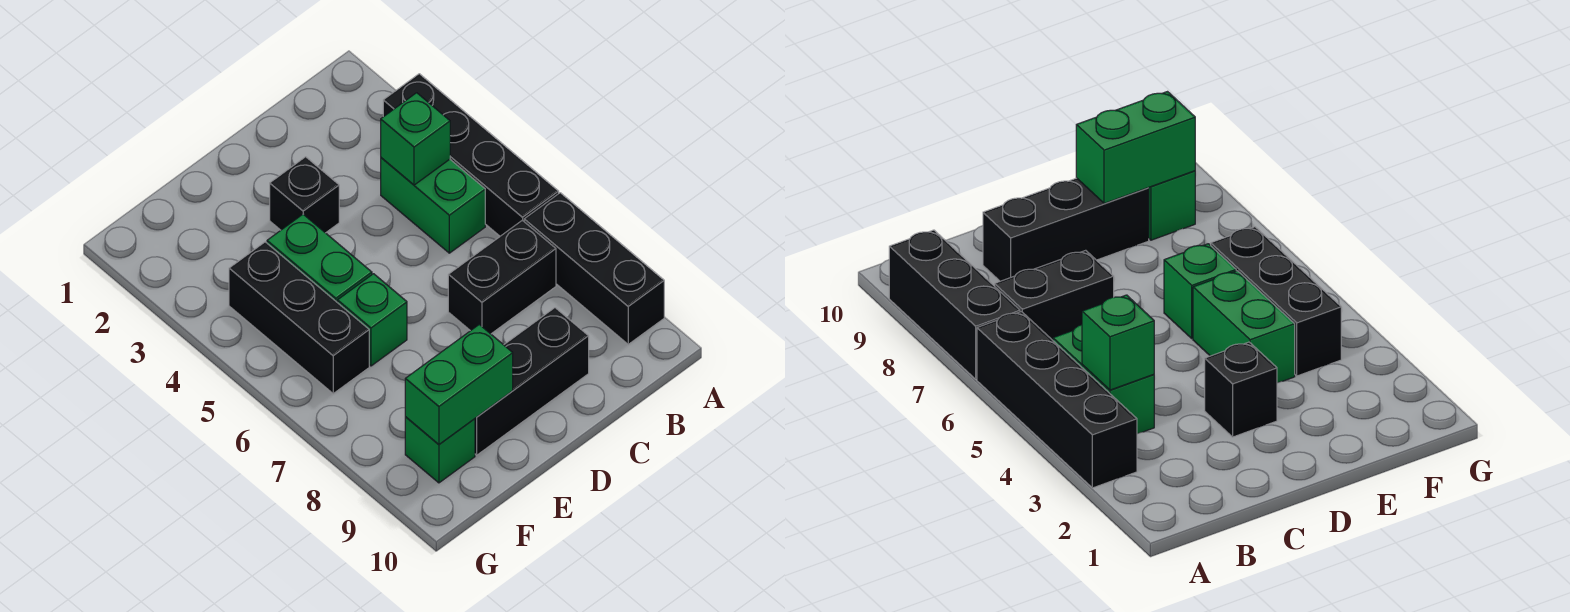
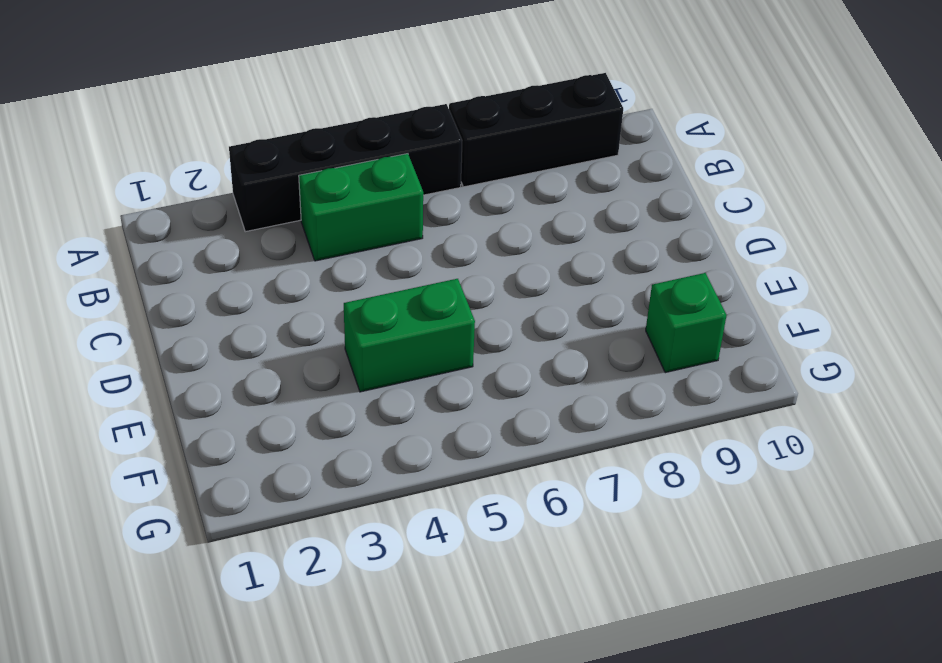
none -> black 1x2 brick [448,220,556,334]
none -> black 1x3 brick [475,308,589,455]
none -> black 1x1 brick [270,157,339,233]

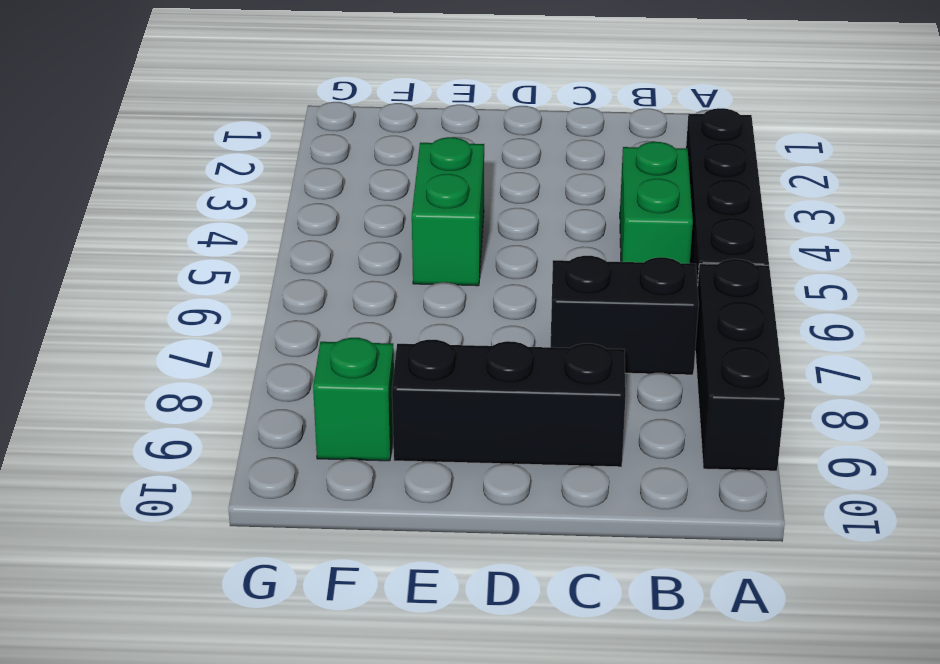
none -> black 1x1 brick [270,157,339,233]
none -> green 1x1 brick [338,274,407,366]
none -> black 1x3 brick [229,242,369,394]

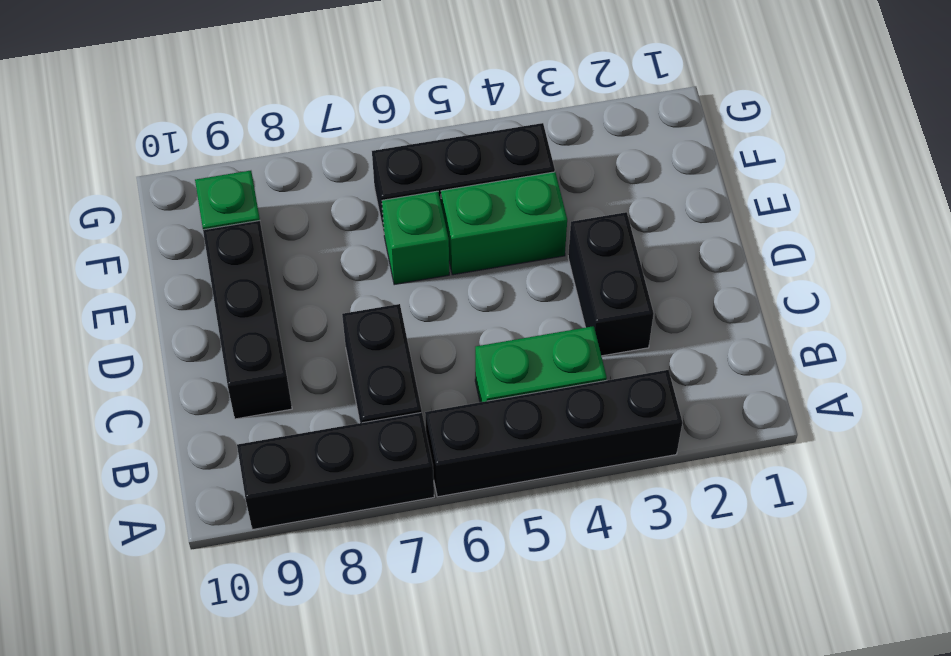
black 1x2 brick [568,212,654,356] -> black 1x1 brick [270,157,339,233]
none -> green 1x1 brick [381,93,450,185]
none -> green 1x2 brick [405,325,513,444]

